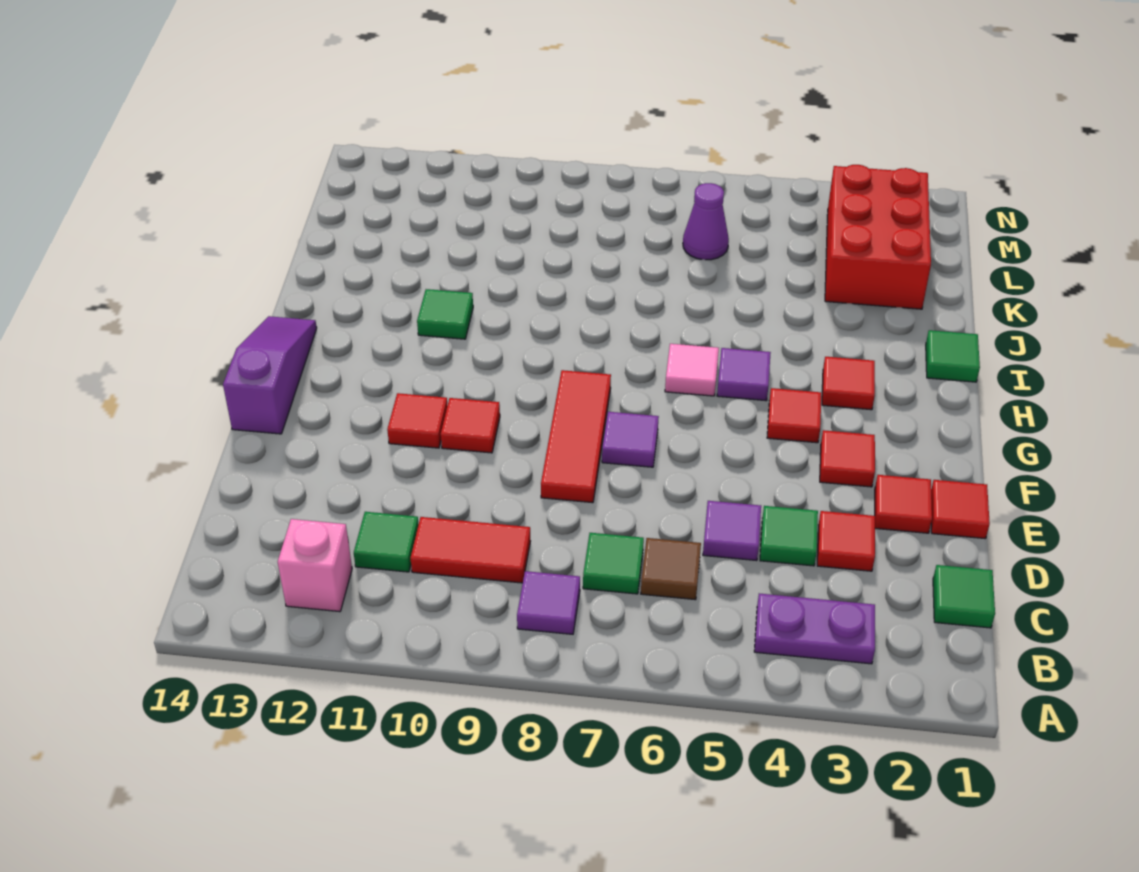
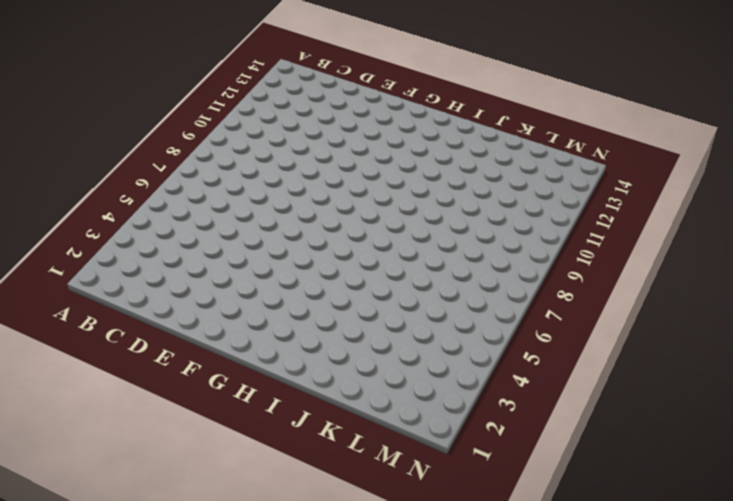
none -> purple 1x2 plate [754,594,875,664]
none -> purple 1x1 tile [517,571,580,634]
none -> pink 1x1 brick [278,519,352,612]

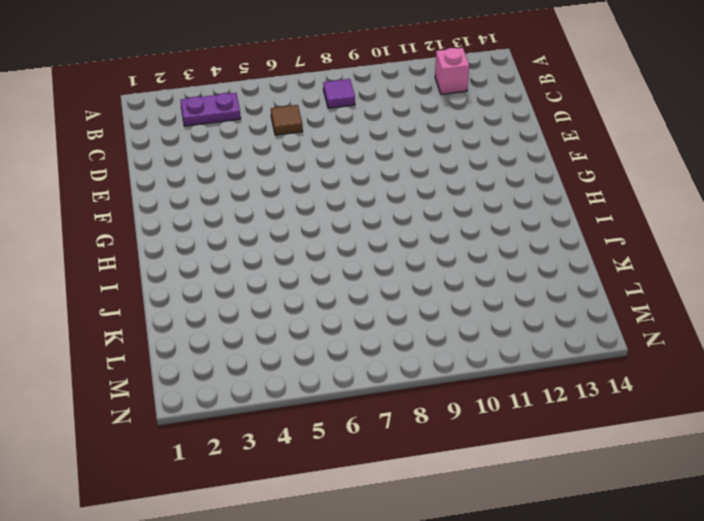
none -> green 1x1 tile [933,565,995,628]
none -> green 1x1 tile [583,533,644,594]
none -> red 1x2 tile [410,517,530,583]

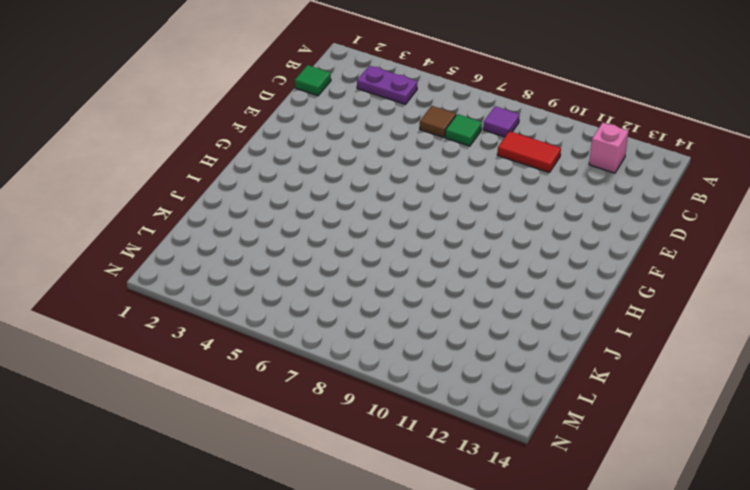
none -> green 1x1 tile [354,512,419,572]
none -> red 1x1 tile [817,511,875,571]
none -> green 1x1 tile [760,506,818,566]

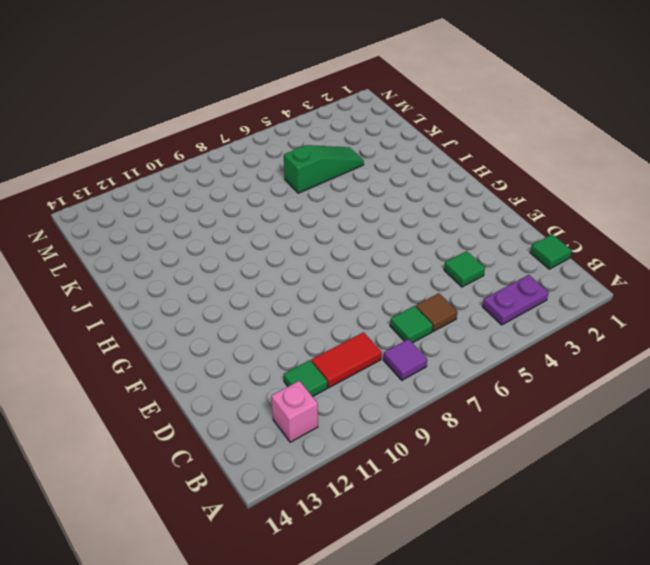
green 1x3 slope [284,145,364,193] -> none
none -> red 1x1 tile [817,511,875,571]
none -> purple 1x1 tile [703,501,761,561]
none -> red 1x1 tile [931,480,990,539]

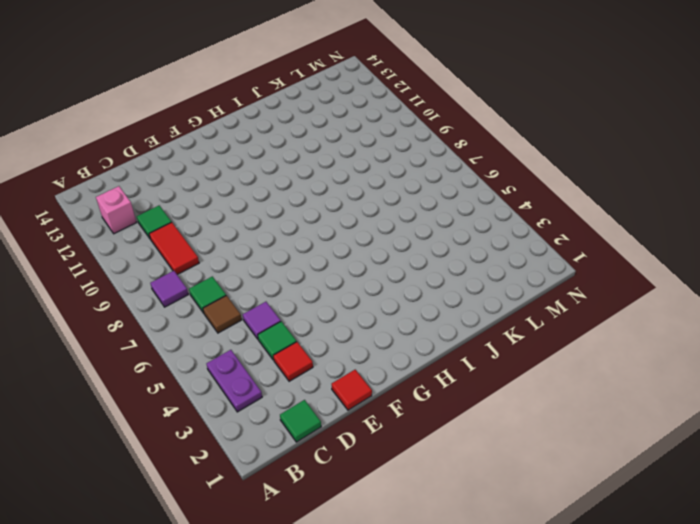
none -> red 1x1 tile [875,475,932,533]
none -> red 1x3 tile [541,370,611,503]
none -> red 1x1 tile [820,430,875,487]

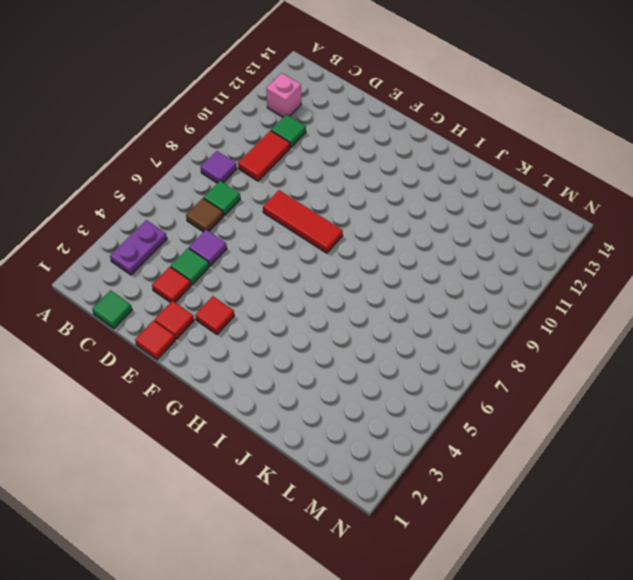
none -> purple 1x1 tile [602,412,659,467]
none -> red 1x1 tile [441,398,500,453]
none -> red 1x1 tile [387,393,447,448]

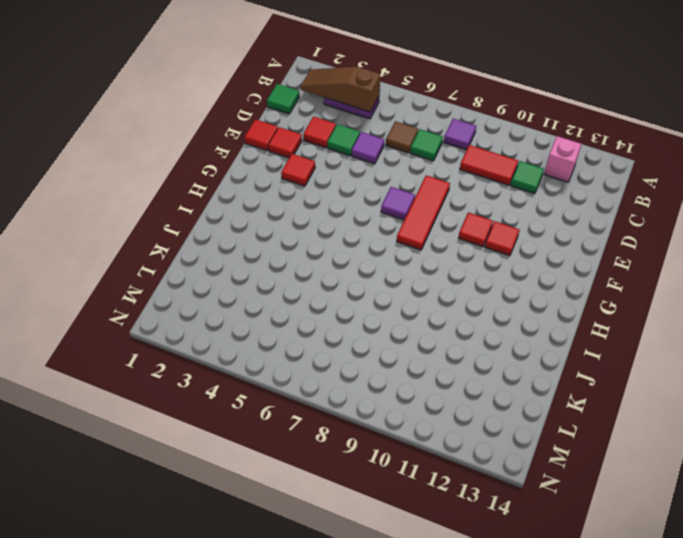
brown 1x3 slope [300,67,380,112] -> none
none -> purple 1x3 slope [223,316,317,434]
none -> red 1x1 tile [767,388,821,443]
none -> red 1x1 tile [822,357,875,410]

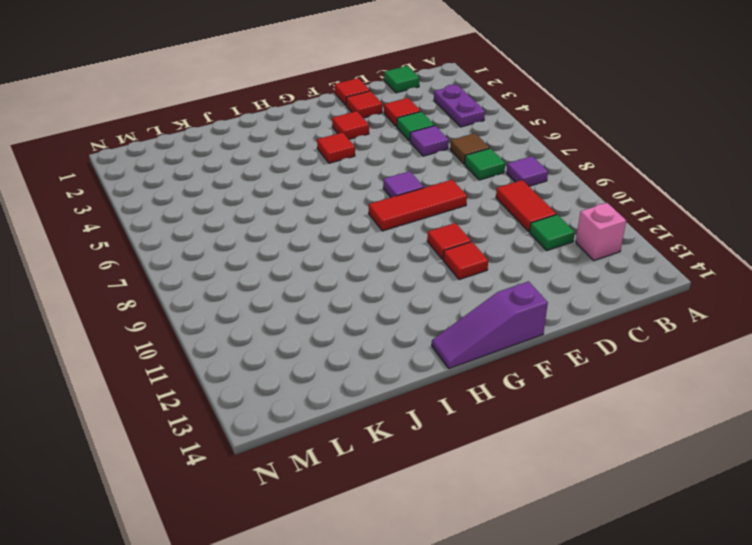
none -> red 1x1 tile [822,357,875,410]
none -> purple 1x1 tile [717,348,771,401]
none -> pink 1x1 tile [665,344,719,396]

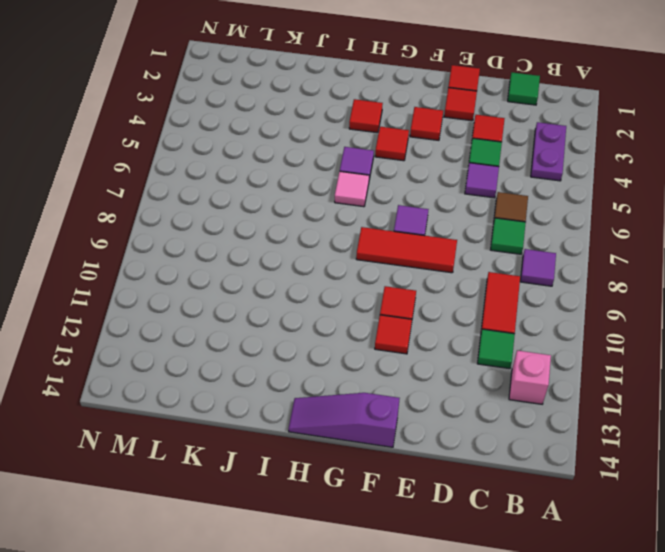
none -> green 1x1 tile [926,330,980,382]
none -> green 1x1 tile [417,289,473,339]
none -> red 2x3 brick [825,165,931,309]

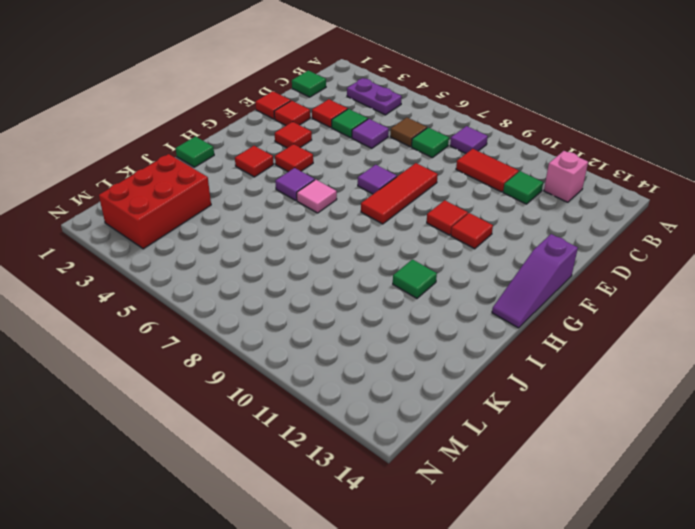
none -> purple 1x1 cone [683,183,729,260]

